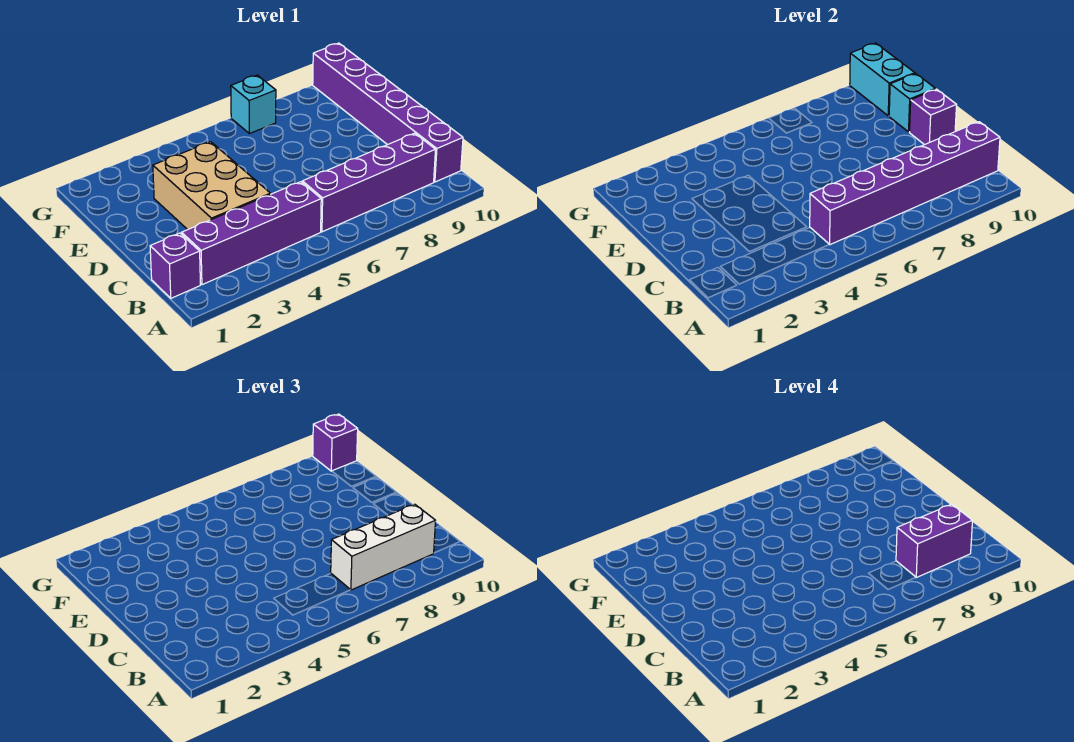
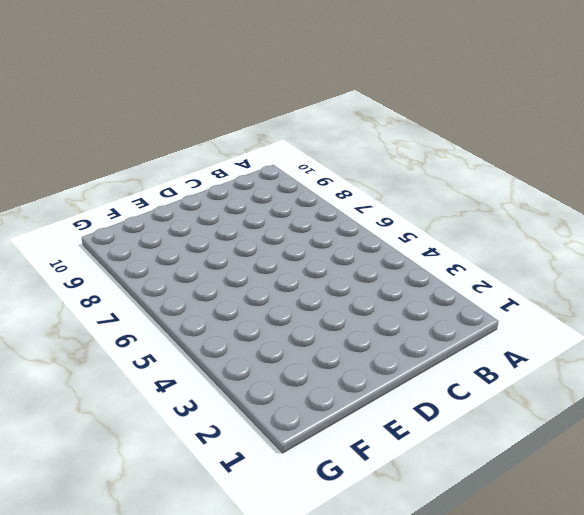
none -> purple 1x1 brick [150,233,200,298]
none -> purple 1x4 brick [182,182,321,285]
none -> purple 1x4 brick [302,133,436,232]

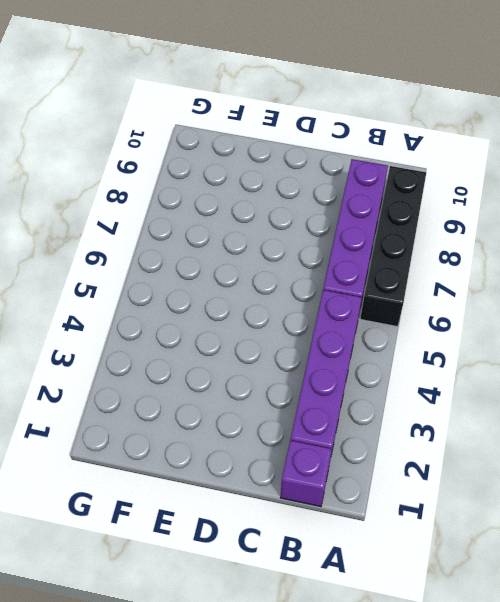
black 1x4 brick [360,166,426,327] -> none
none -> purple 1x6 brick [313,43,463,182]
none -> tan 2x3 brick [153,142,270,230]
none -> cyan 1x1 brick [231,75,276,134]

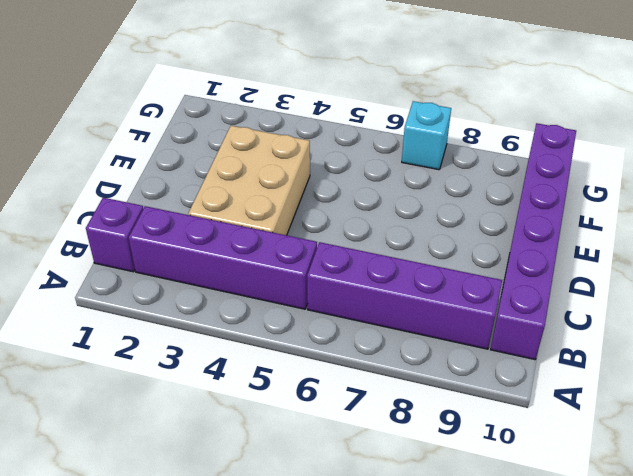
none -> purple 1x6 brick [810,122,1000,245]
none -> purple 1x1 brick [909,89,957,145]
none -> cyan 1x1 brick [889,74,935,132]

